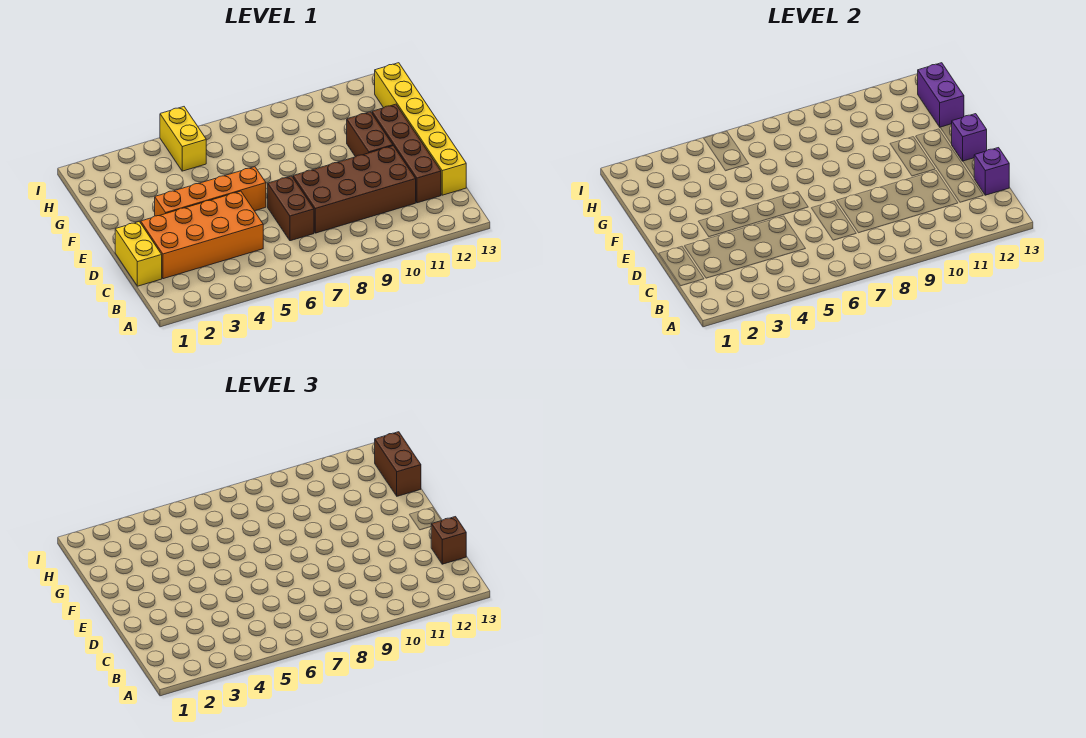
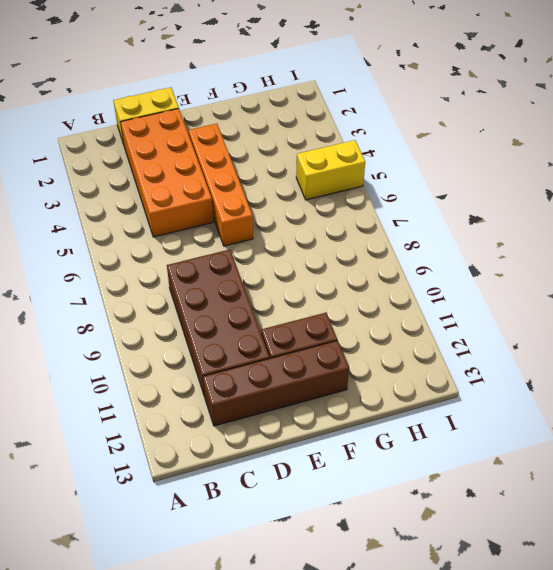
none -> brown 1x2 brick [268,176,314,241]
none -> yellow 1x6 brick [375,63,466,195]
none -> purple 1x1 brick [974,148,1009,195]

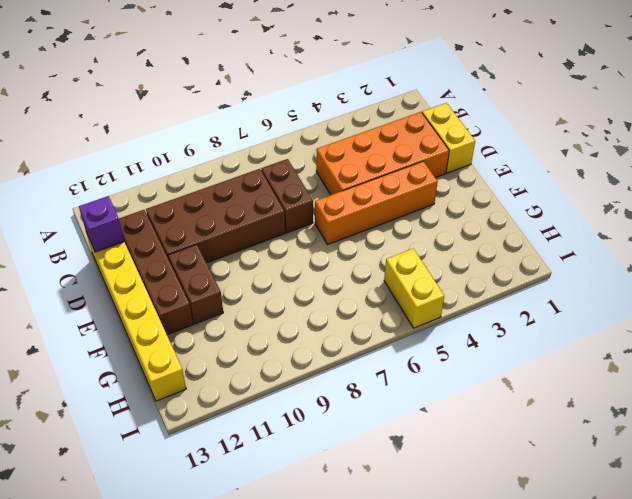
none -> purple 1x1 brick [952,114,987,161]
none -> purple 1x2 brick [918,63,964,127]
none -> brown 1x1 brick [431,517,466,564]

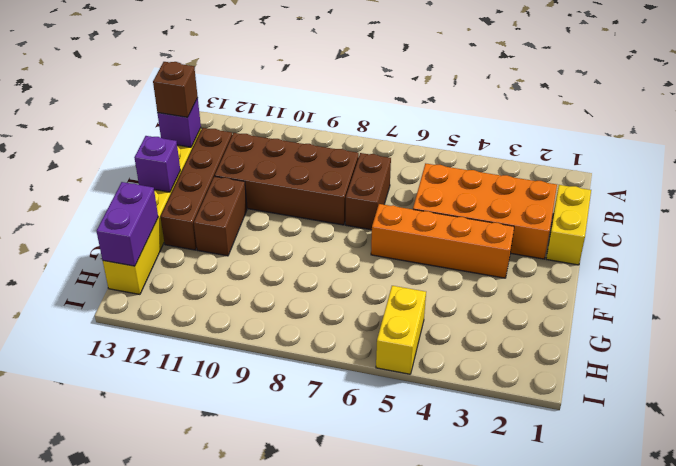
none -> brown 1x2 brick [375,432,421,496]

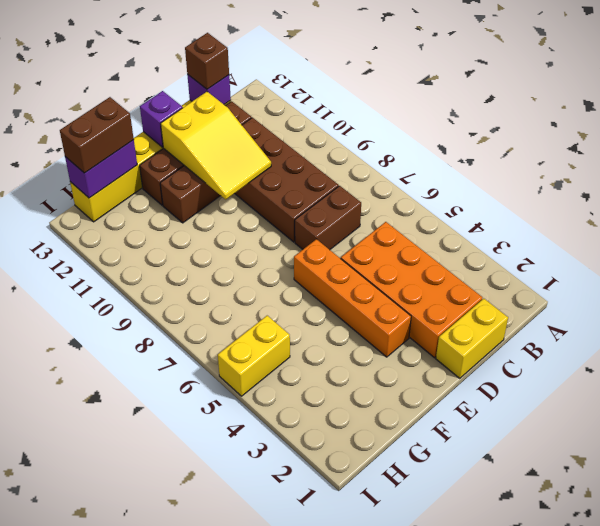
yellow 2x3 slope [161,92,271,199] -> none

